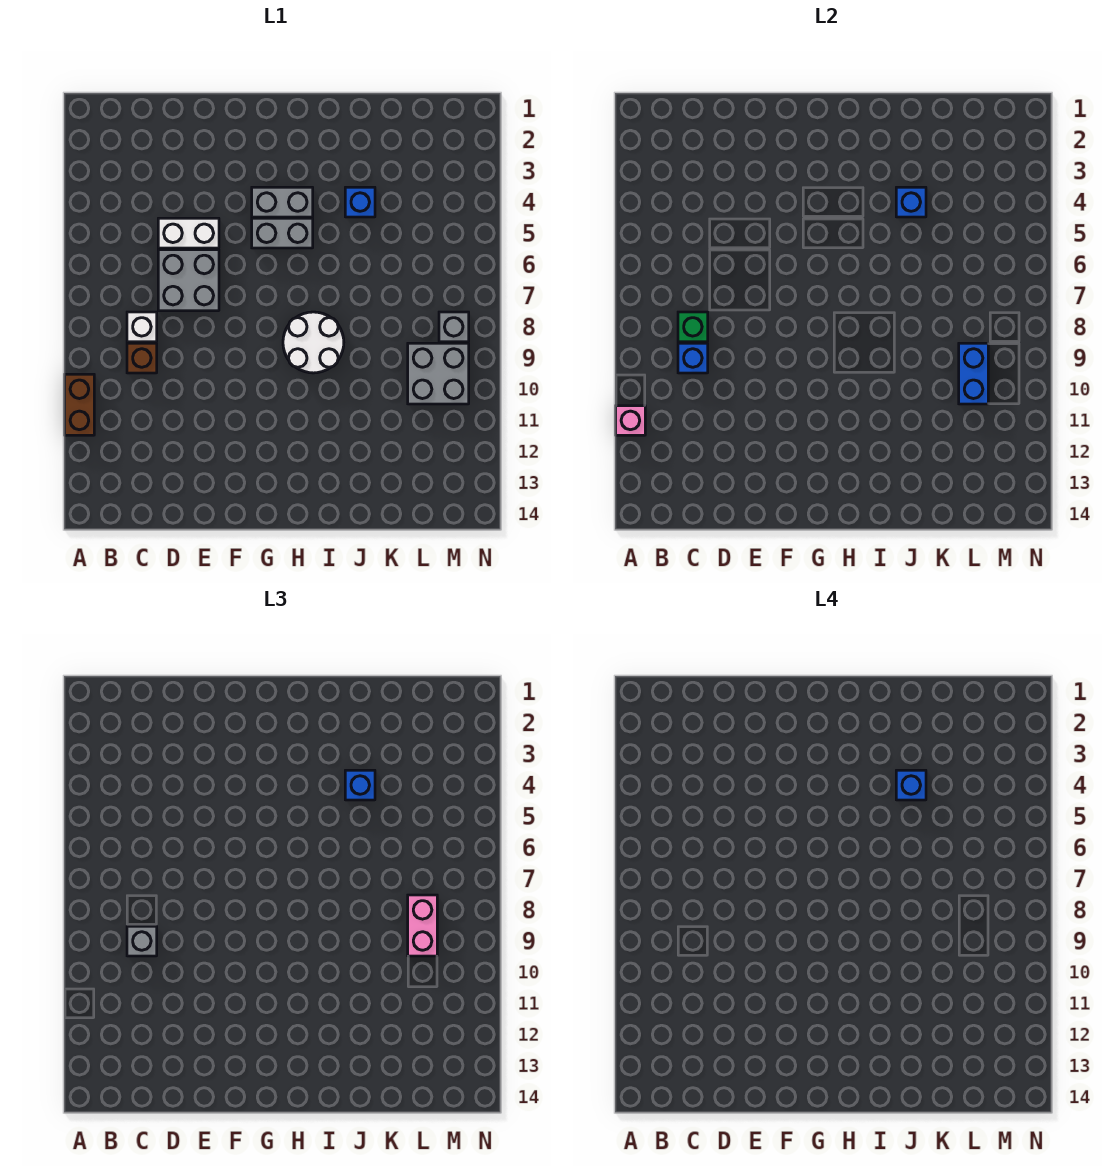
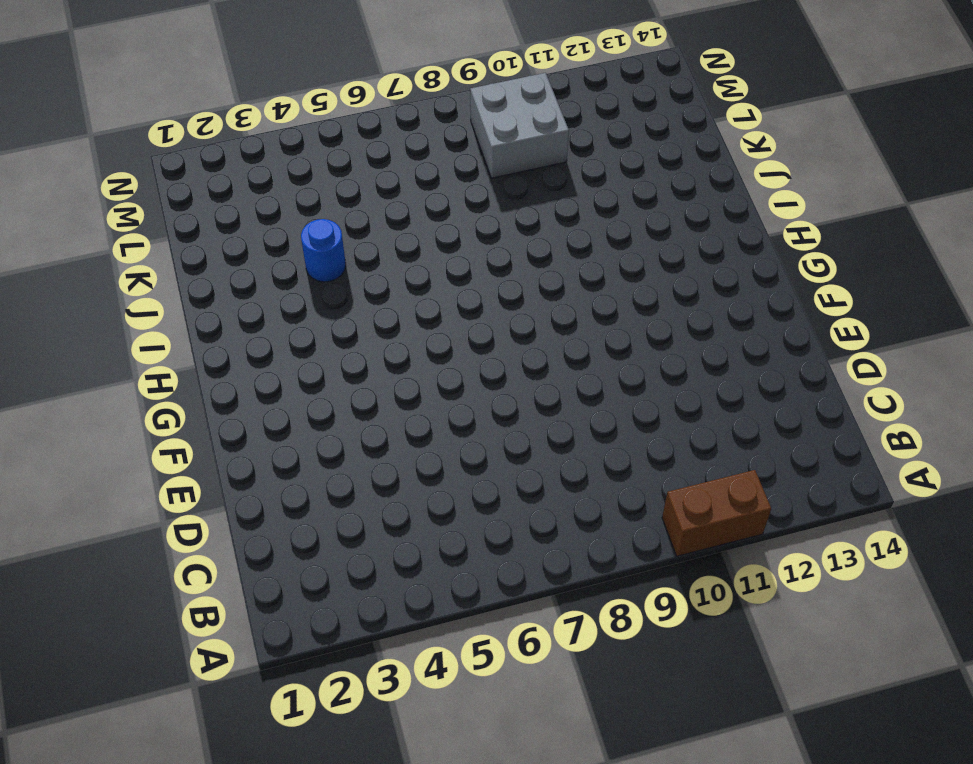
blue 1x1 round brick [301,219,346,282] -> blue 1x1 brick [345,187,375,217]
none -> white 1x1 brick [127,312,157,342]
none -> brown 1x1 brick [127,343,157,373]
none -> white 1x2 brick [158,218,219,248]

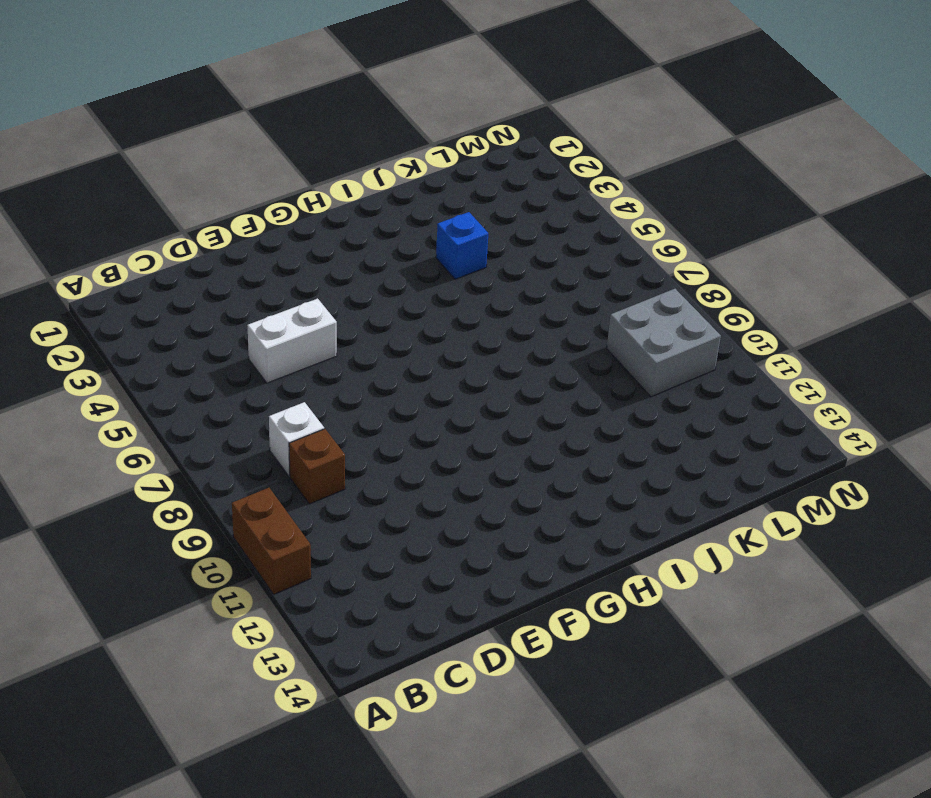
none -> grey 2x2 brick [158,250,219,311]
none -> grey 1x2 brick [252,187,313,217]
none -> grey 1x2 brick [252,218,313,248]

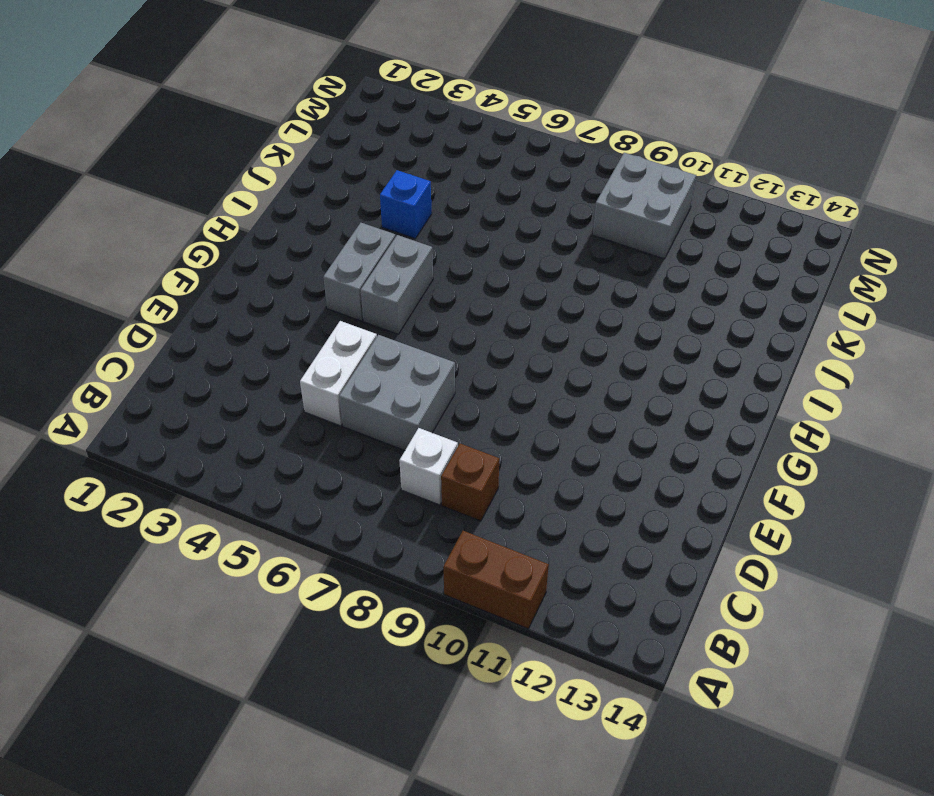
none -> white 2x2 round brick [283,312,344,373]
none -> grey 1x1 brick [439,312,469,342]
none -> pink 1x1 brick [616,406,645,435]

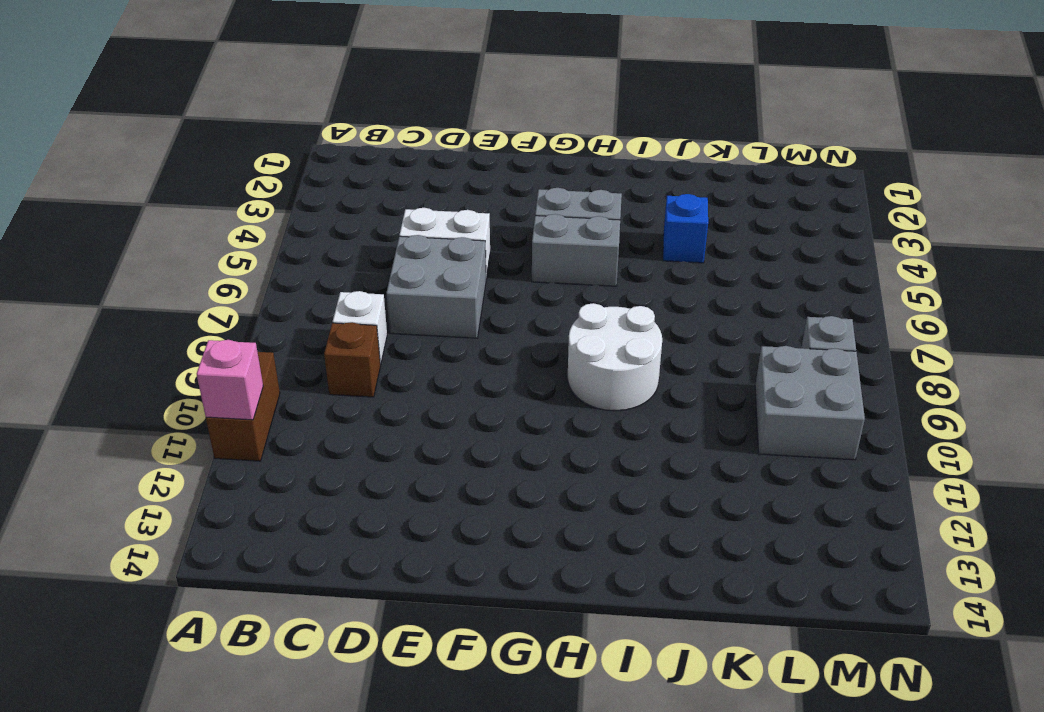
none -> green 1x1 brick [678,312,708,342]
none -> blue 1x1 brick [678,343,708,373]
none -> blue 1x1 brick [896,187,926,217]

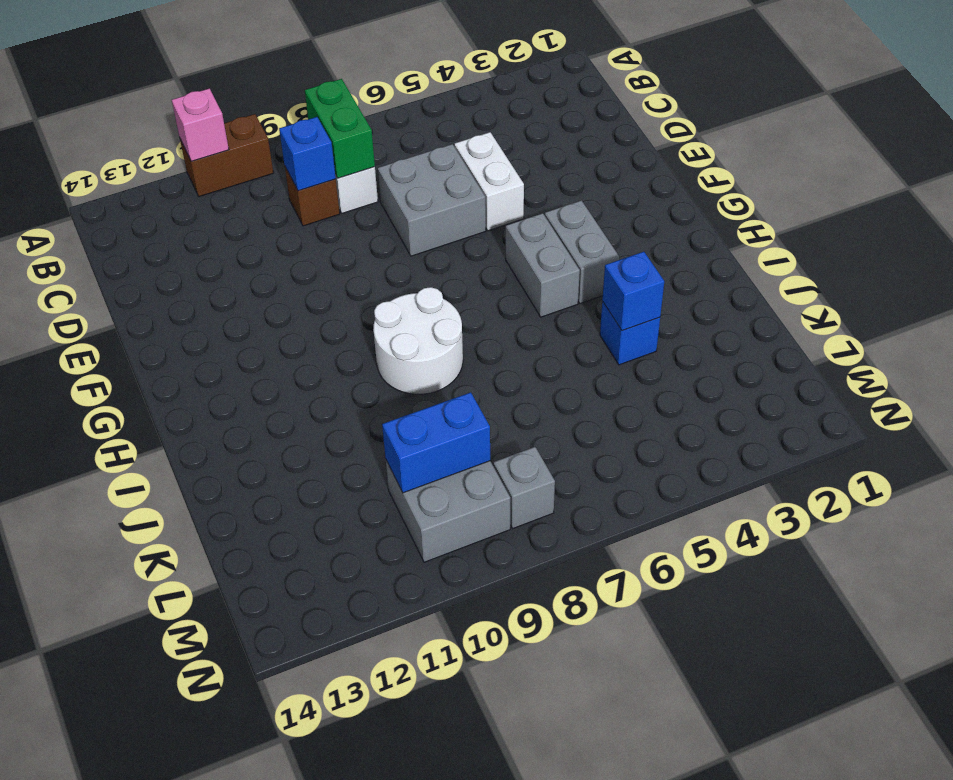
green 1x2 brick [305,79,375,178] -> green 1x1 brick [678,312,708,342]
none -> grey 1x1 brick [127,926,157,956]
none -> blue 1x1 brick [345,770,375,800]
none -> pink 1x2 brick [408,895,437,956]

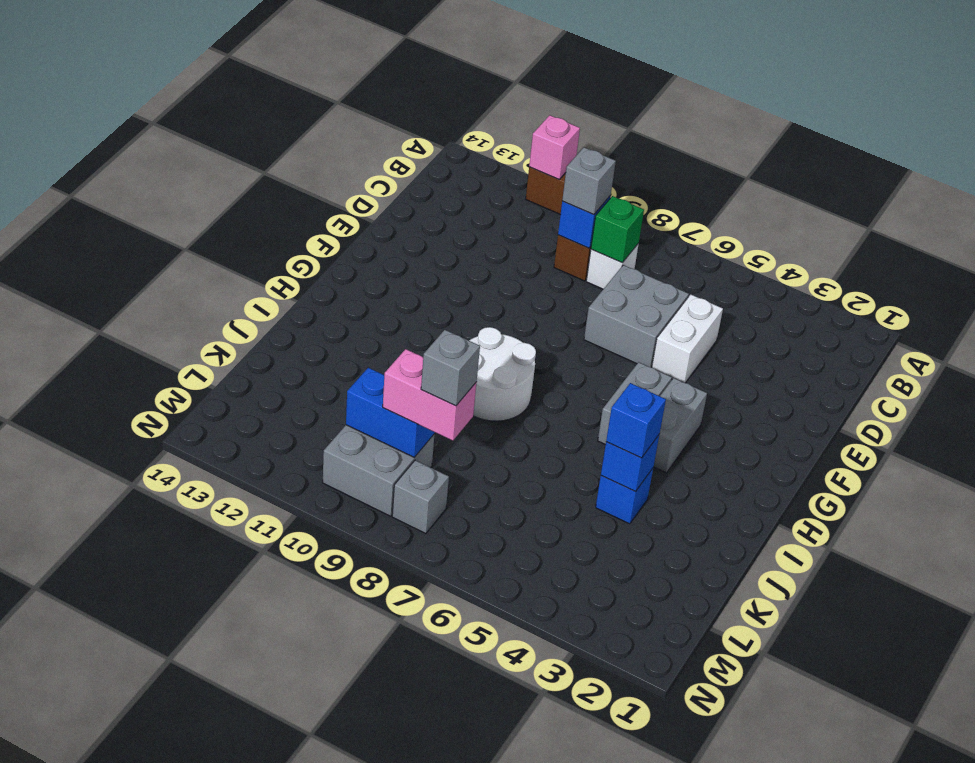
grey 1x1 brick [421,330,480,406] -> none
none -> blue 1x1 brick [896,770,926,800]

